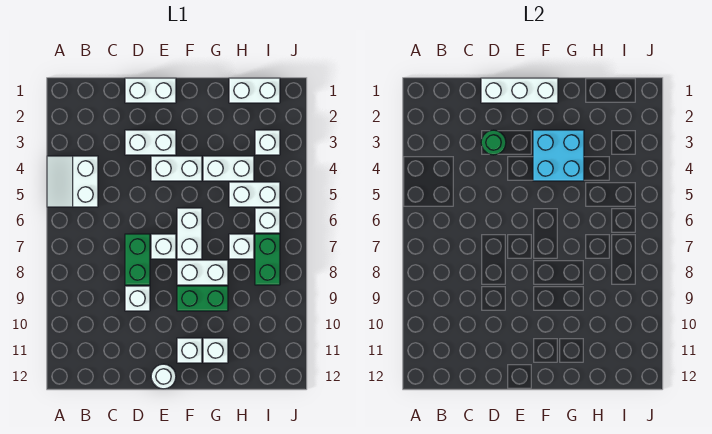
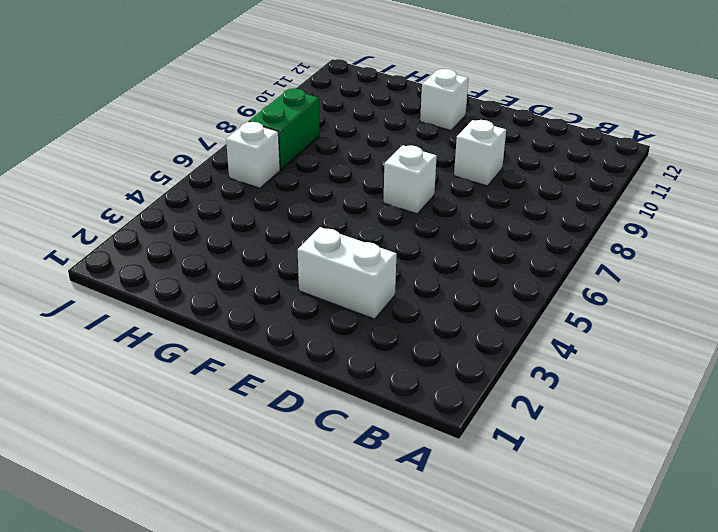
none -> white 2x2 slope [47,156,98,207]
none -> white 1x2 brick [125,78,176,103]
none -> green 1x2 brick [125,234,150,285]

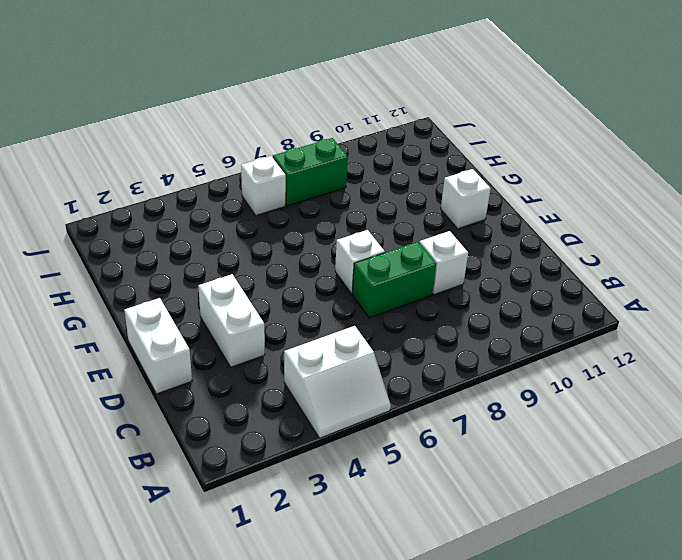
none -> white 1x2 brick [151,156,202,181]
none -> white 1x1 round brick [151,364,176,389]
none -> white 1x2 brick [177,208,202,259]

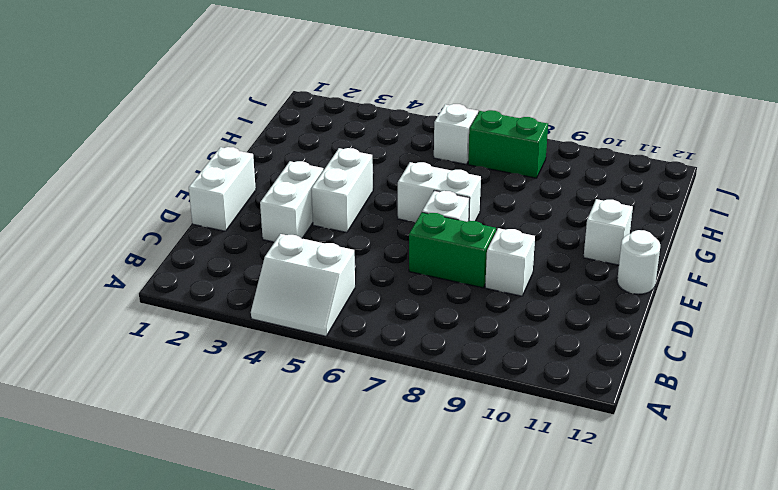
none -> white 1x2 brick [177,260,228,285]
none -> green 1x2 brick [177,286,228,311]
none -> white 1x2 brick [203,156,254,181]

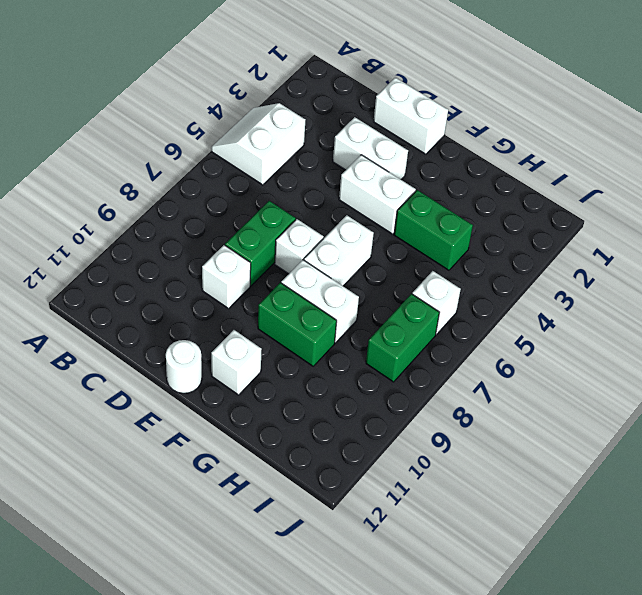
green 1x2 brick [394,190,473,270] -> white 1x2 brick [203,156,254,181]
none -> white 1x1 brick [203,338,228,363]
none -> white 1x2 brick [229,78,280,103]
none -> white 1x2 brick [229,182,280,207]

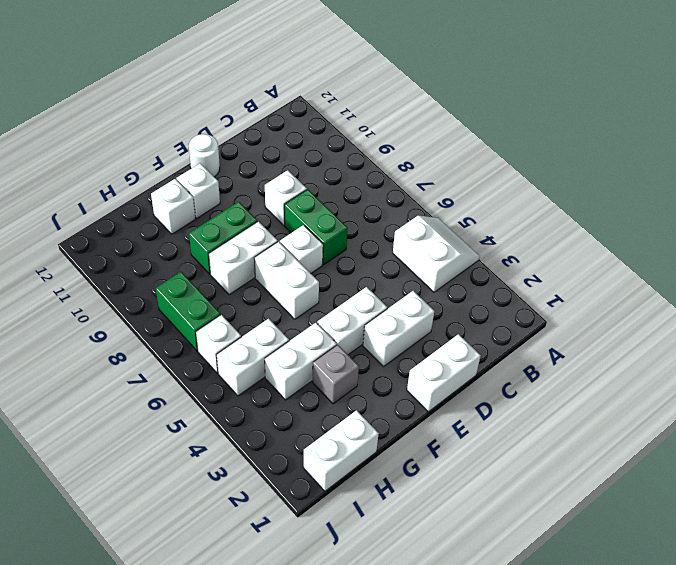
grey 1x1 brick [312,345,359,404] -> none
none -> white 1x1 brick [229,234,254,259]
none -> white 1x1 brick [255,130,280,155]
none -> white 1x3 brick [481,78,558,103]

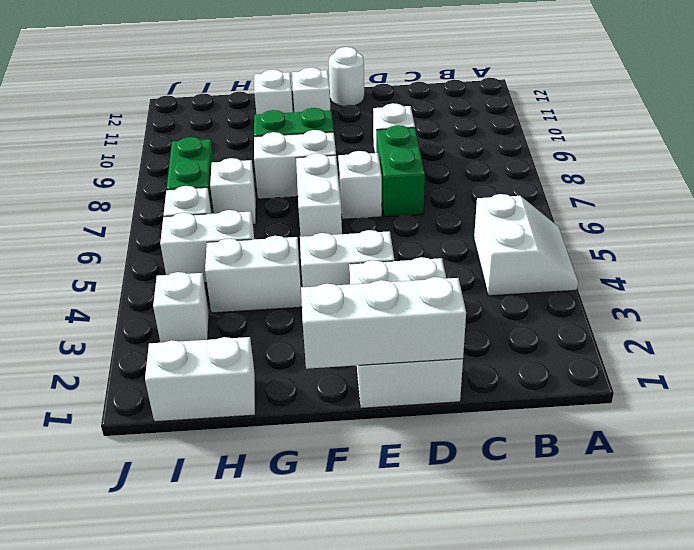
none -> green 1x1 round brick [481,130,506,155]
none -> cyan 2x2 brick [533,130,584,181]

